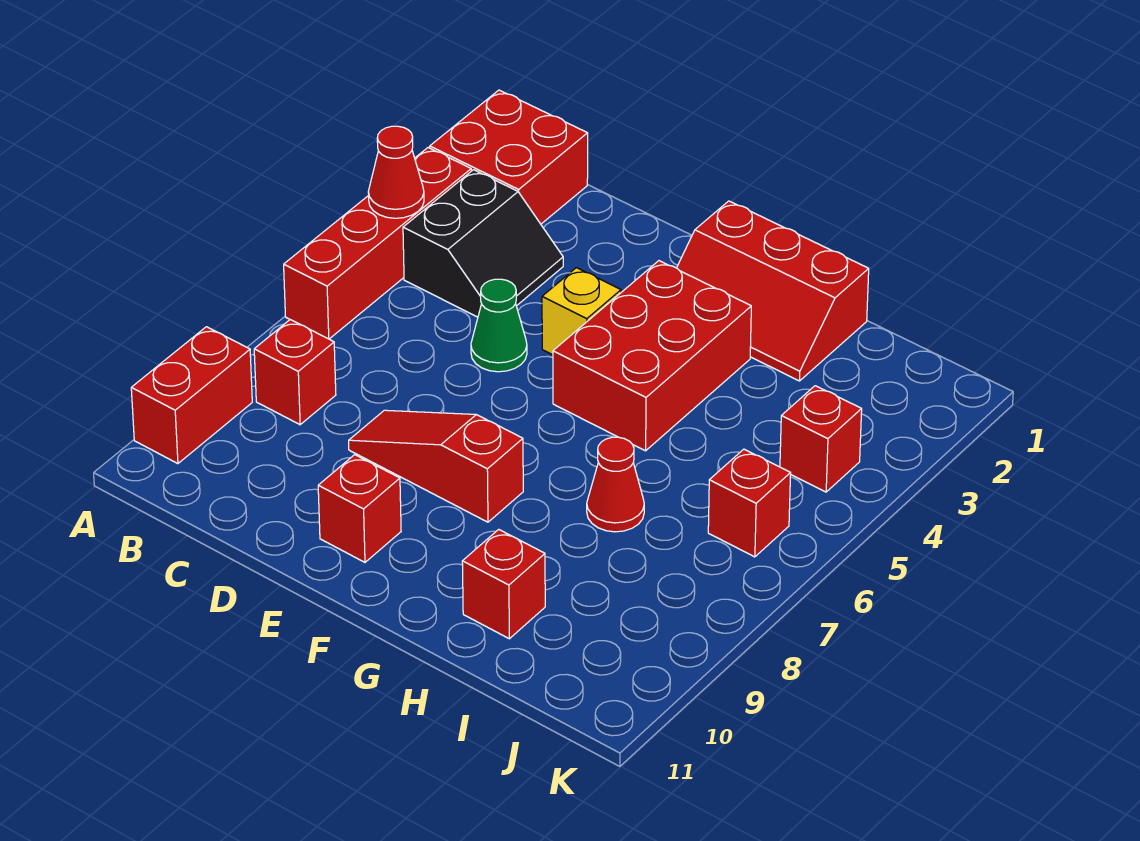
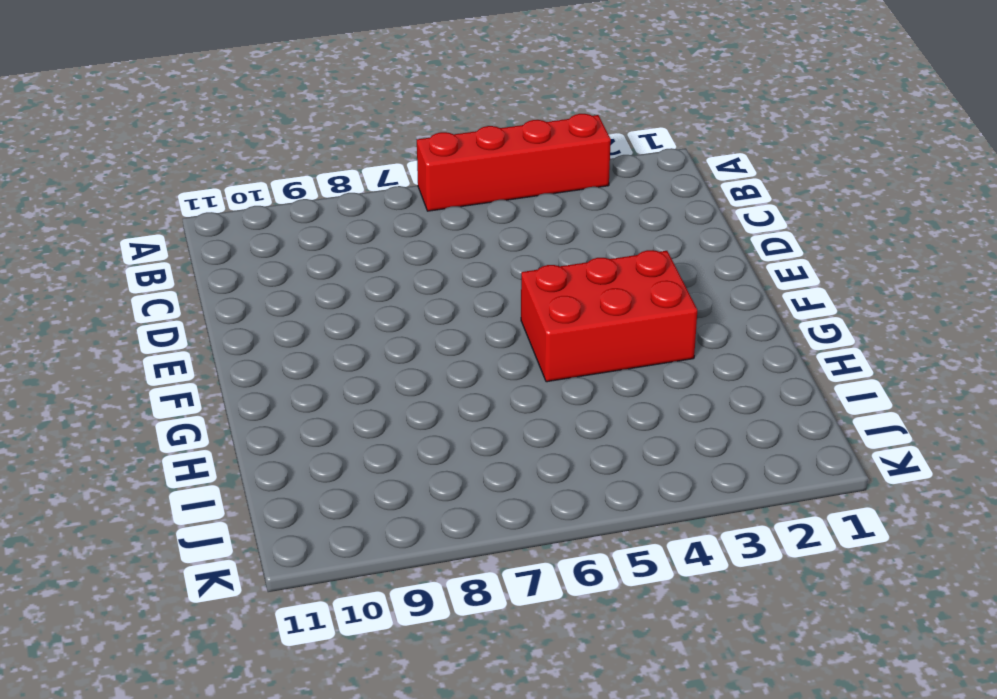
none -> red 2x2 brick [430,90,588,224]
none -> red 1x2 brick [131,327,252,464]
none -> black 2x2 slope [403,170,563,317]

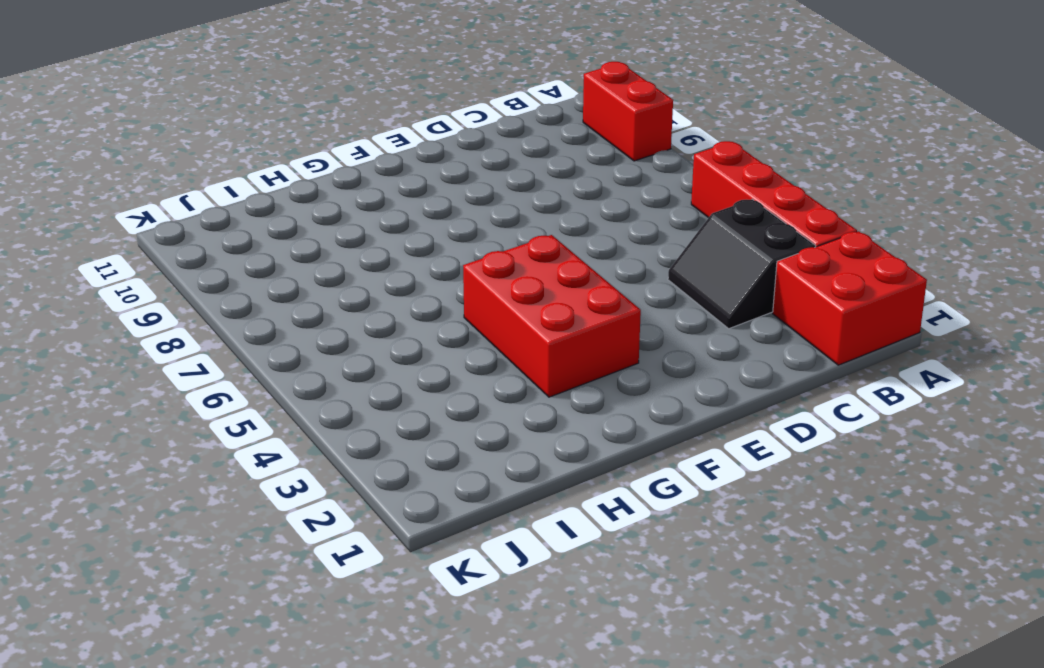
none -> red 1x1 brick [254,320,336,425]
none -> green 1x1 cone [471,279,527,372]
none -> red 1x3 slope [349,410,523,522]

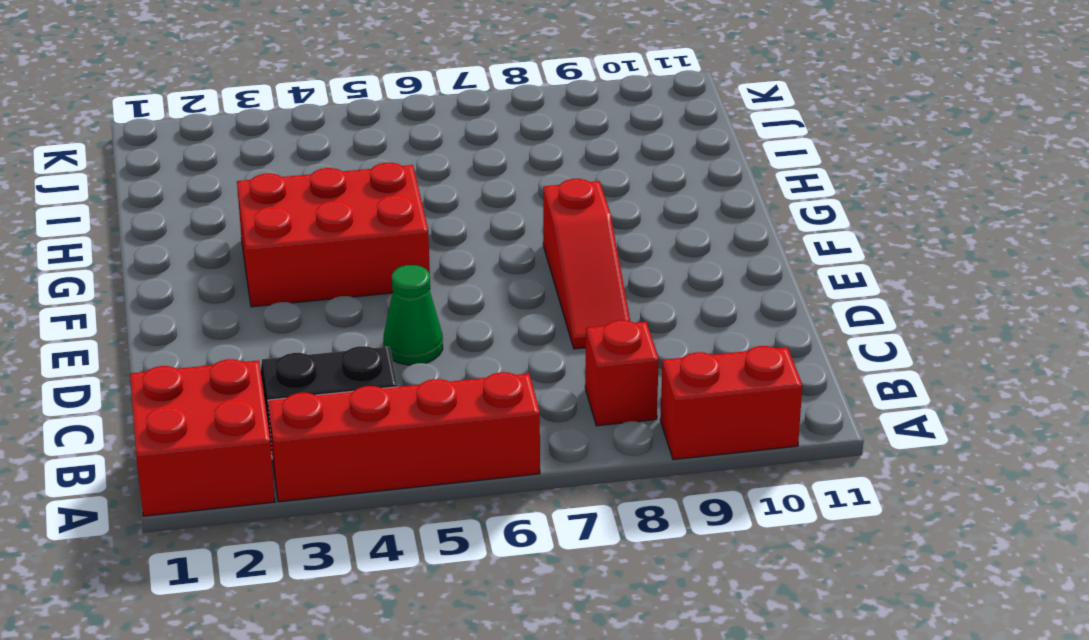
none -> yellow 1x1 brick [542,268,621,355]
none -> red 1x1 brick [318,455,401,562]
none -> red 2x3 slope [677,201,869,381]

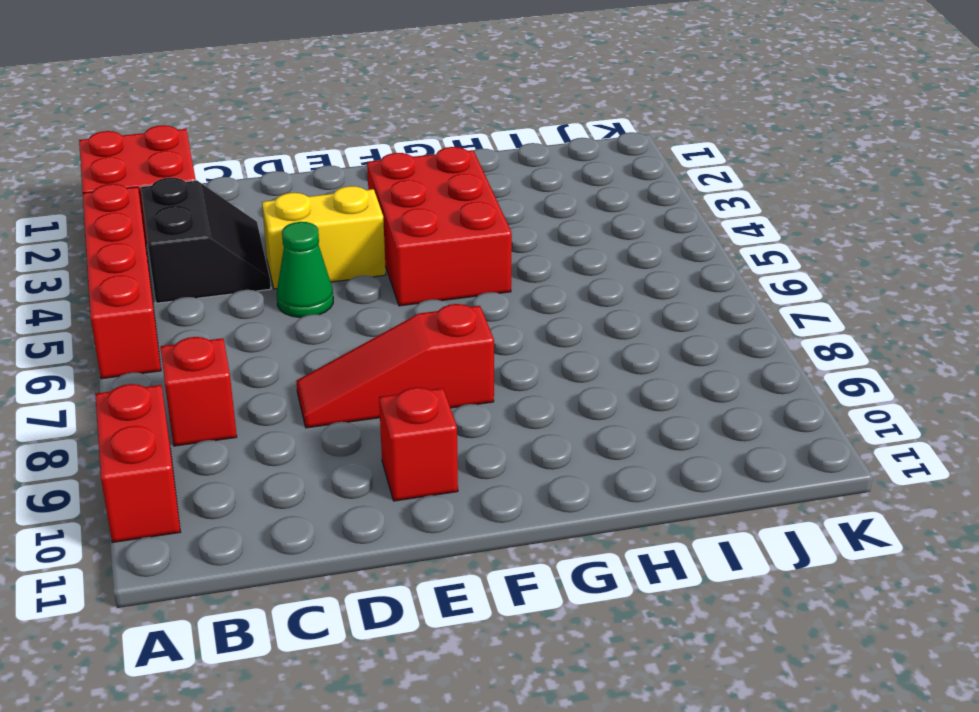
yellow 1x2 brick [262,186,386,289] -> yellow 1x1 brick [542,268,621,355]
none -> red 2x3 slope [677,201,869,381]
none -> red 1x1 cone [587,437,644,532]
none -> red 1x1 brick [462,529,545,639]

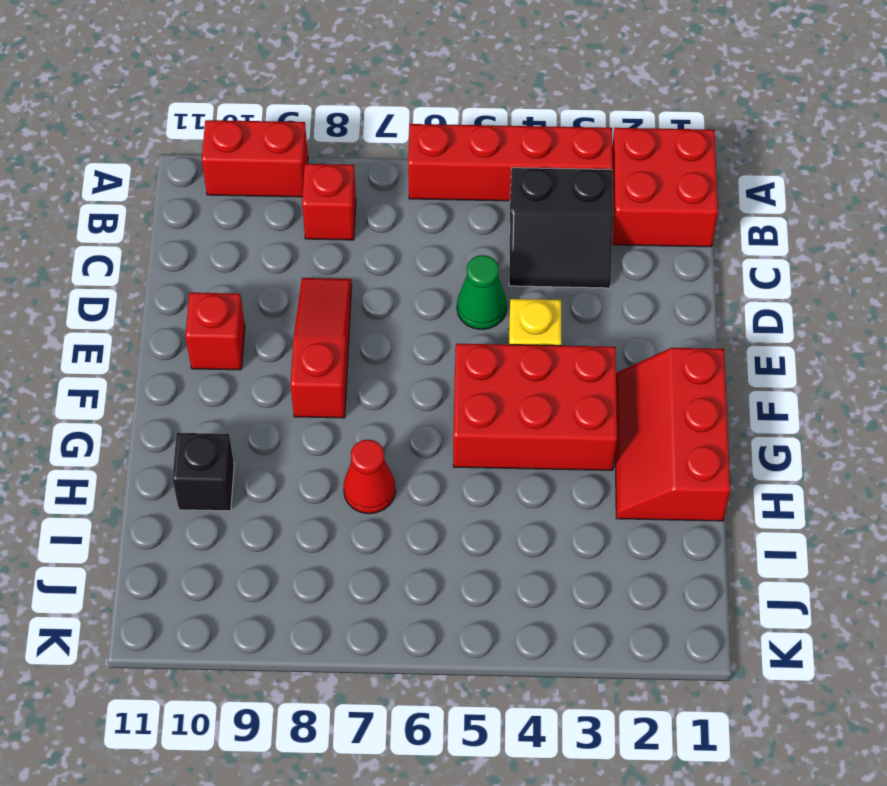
black 1x1 brick [172,433,234,511] -> red 1x1 brick [462,529,545,639]
none -> red 1x1 brick [780,386,862,492]
none -> red 1x1 brick [708,449,791,557]
none -> red 1x1 cone [368,126,424,218]

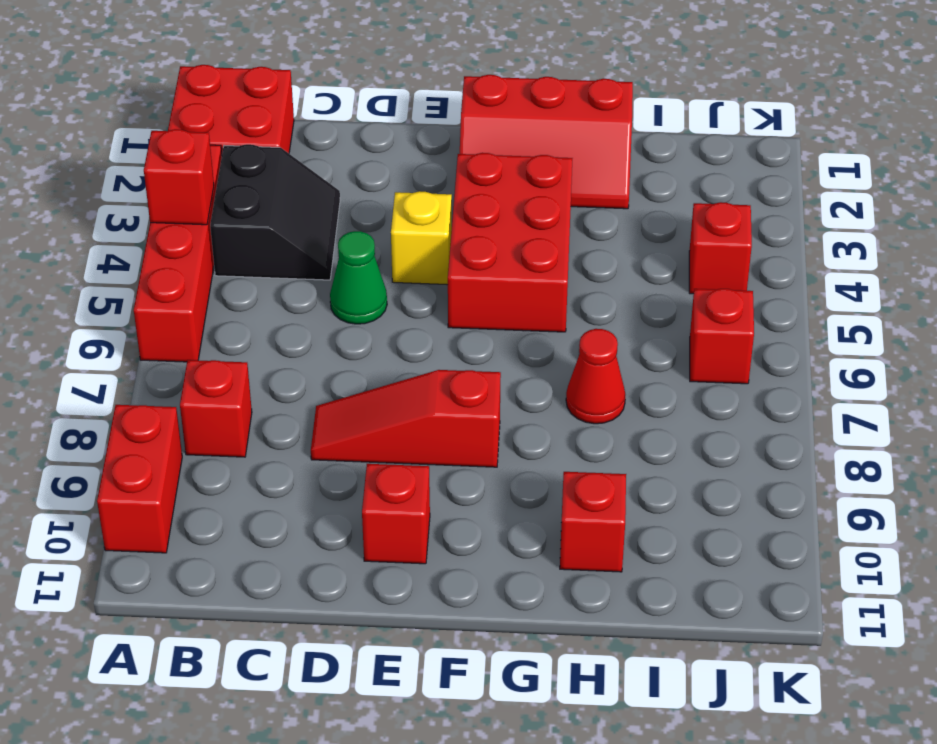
red 1x1 brick [144,129,214,225] -> red 1x1 cone [368,126,424,218]

